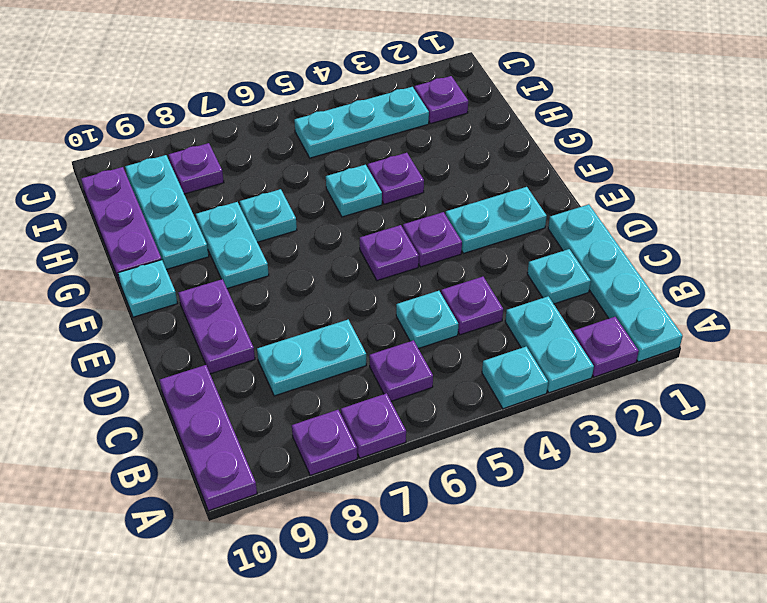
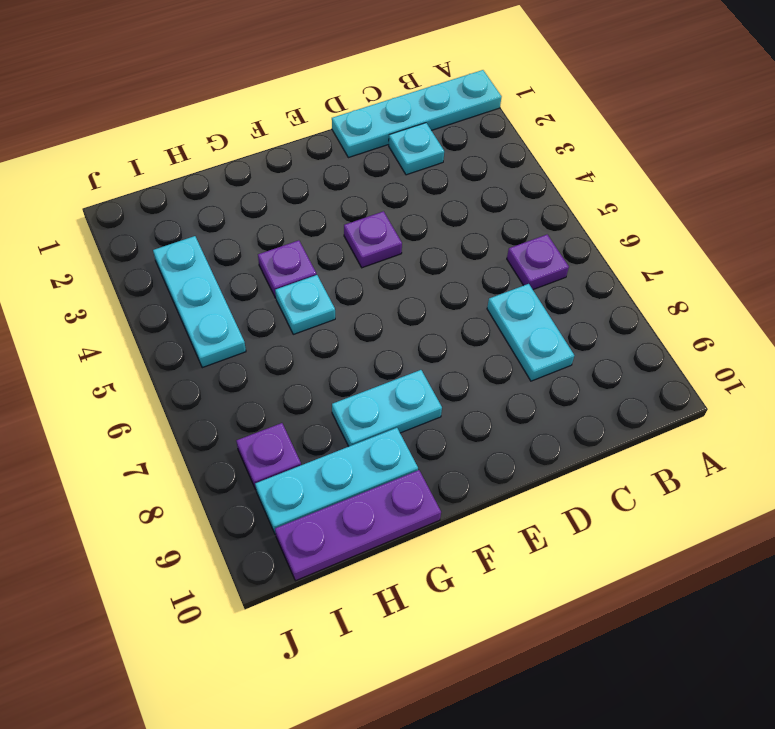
none -> purple 1x1 plate [573,317,639,377]
none -> cyan 1x2 plate [505,296,594,393]
none -> cyan 1x1 plate [482,347,548,409]

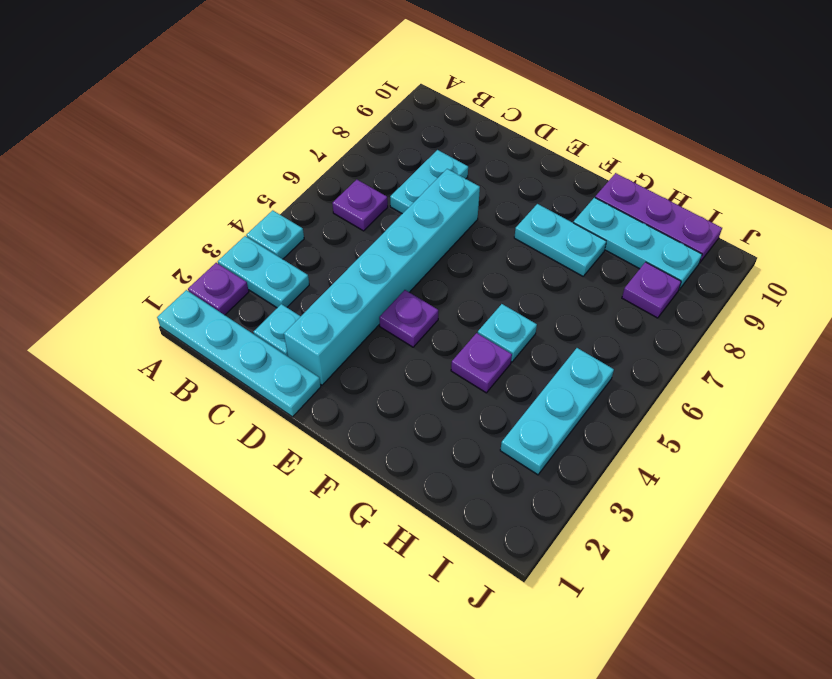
cyan 1x6 brick [284,169,480,385] -> none
none -> purple 1x1 plate [341,393,406,458]
none -> purple 1x1 plate [292,410,357,476]
none -> purple 1x3 plate [160,365,257,511]

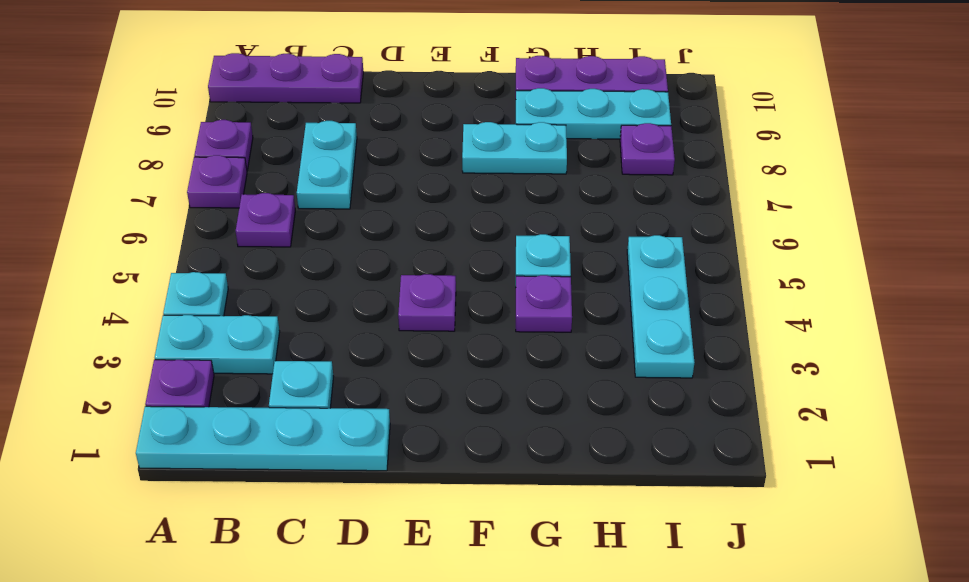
none -> purple 1x1 plate [441,277,503,335]
none -> cyan 1x1 plate [396,291,458,349]
none -> purple 1x2 plate [179,279,255,374]

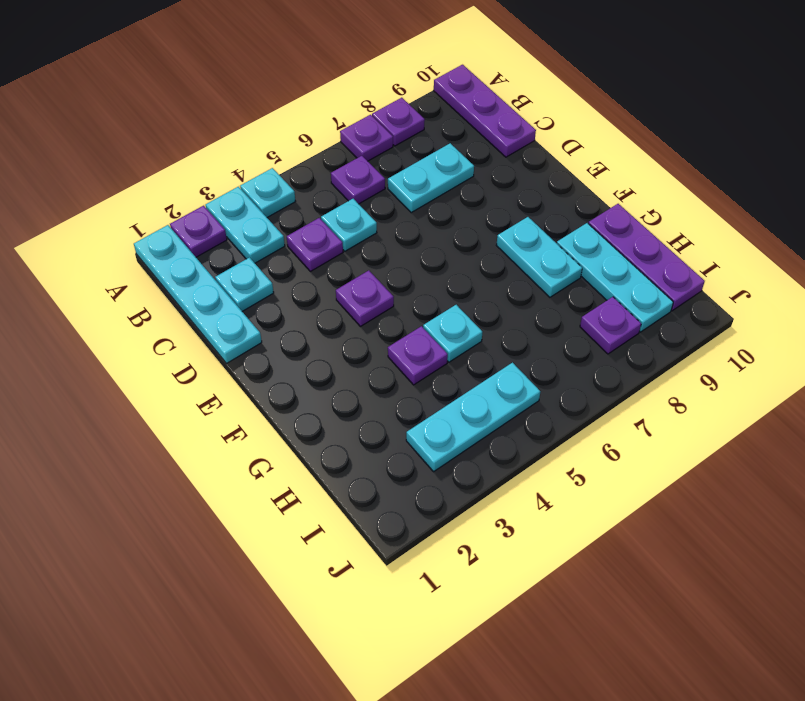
none -> purple 1x2 plate [179,279,255,374]
none -> cyan 1x2 plate [446,187,547,254]
none -> purple 1x1 plate [360,225,419,281]

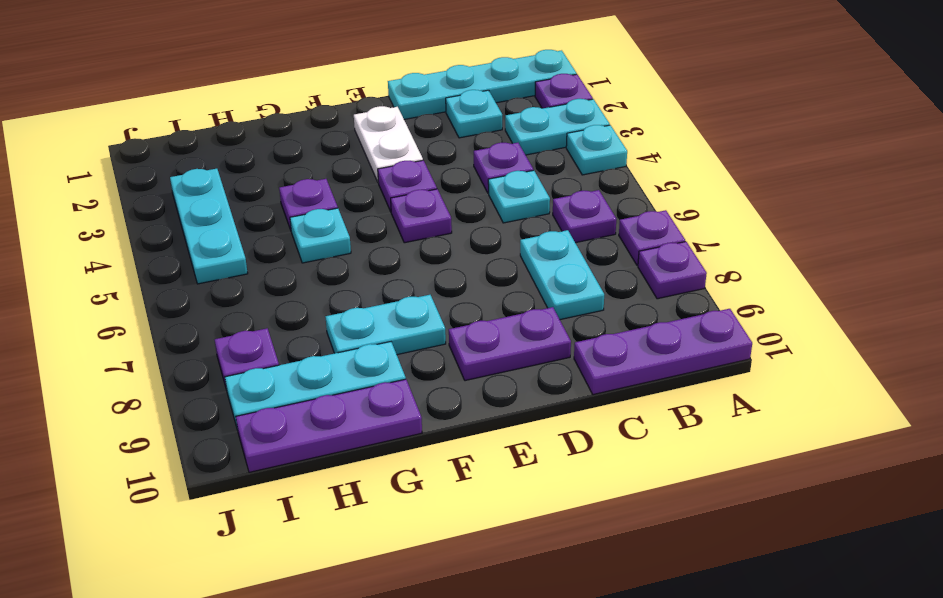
white 1x2 plate [354,106,423,183] -> cyan 1x2 plate [446,187,547,254]
none -> cyan 1x1 plate [118,260,177,317]
none -> cyan 1x1 plate [240,189,297,242]
none -> purple 1x1 plate [414,76,468,124]

